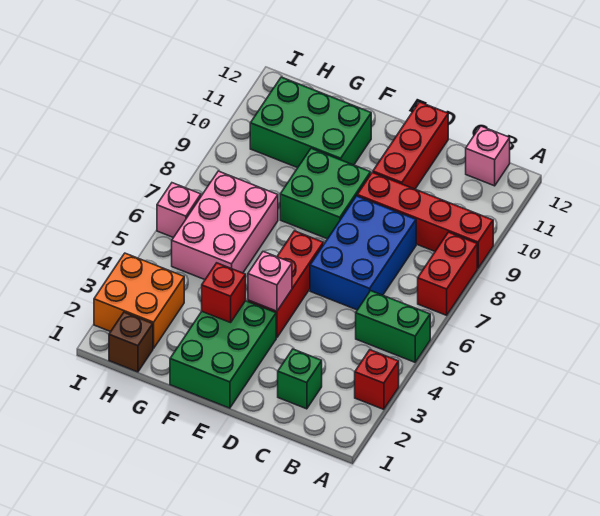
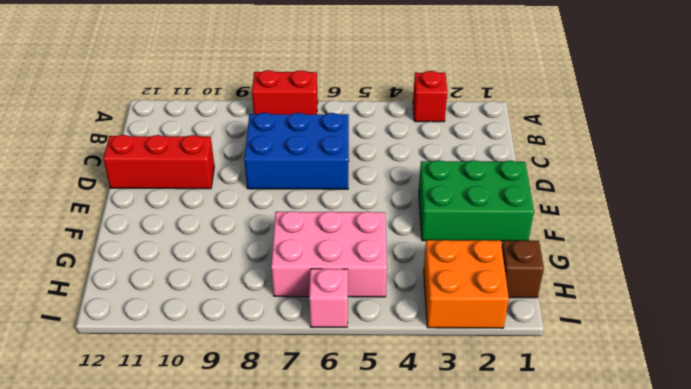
none -> green 1x2 brick [356,291,430,362]
none -> red 1x4 brick [357,172,493,268]
none -> pink 1x1 brick [466,126,510,186]

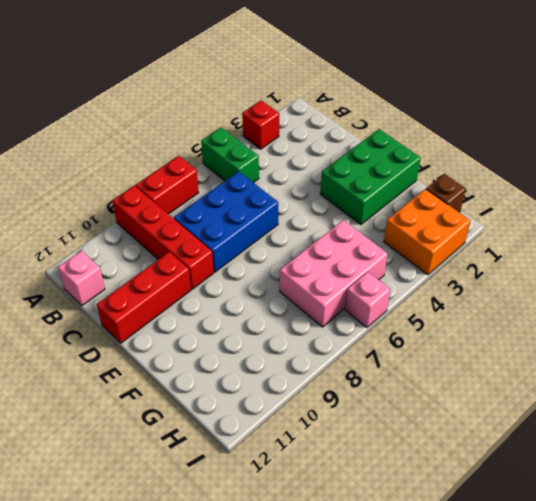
none -> green 1x1 brick [278,349,322,409]
none -> red 1x3 brick [248,231,323,338]
none -> green 2x2 brick [280,148,371,239]

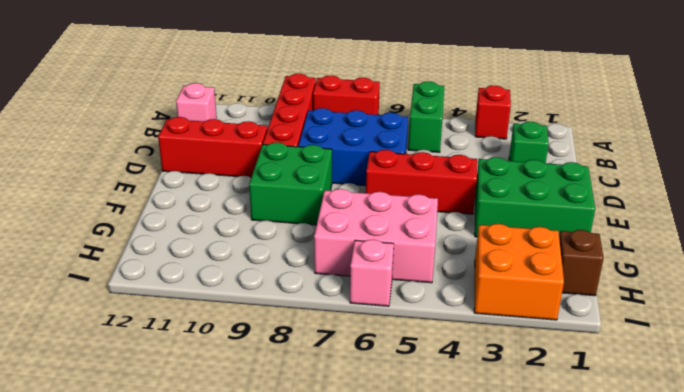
none -> green 2x3 brick [250,77,371,168]
none -> pink 1x1 brick [248,252,292,311]
none -> red 1x1 brick [202,263,246,323]

